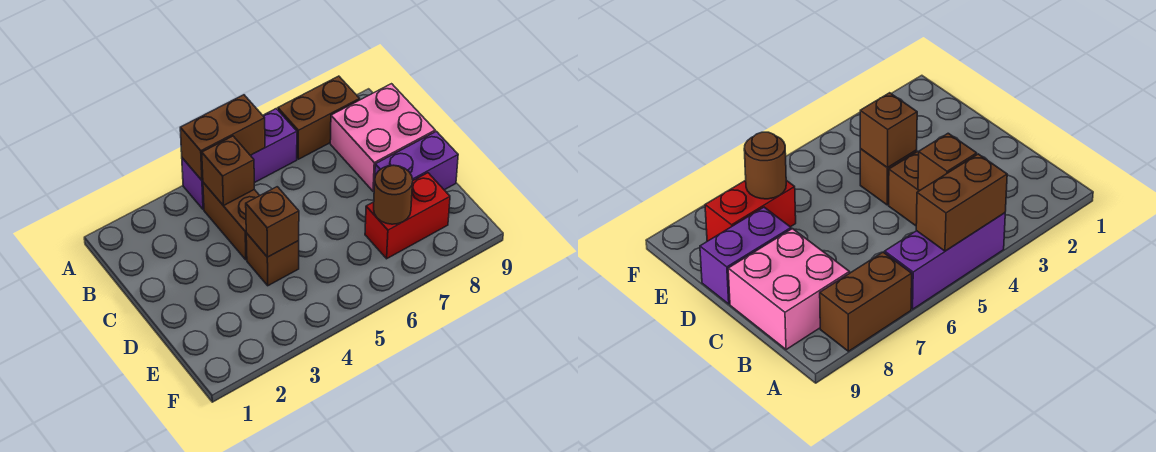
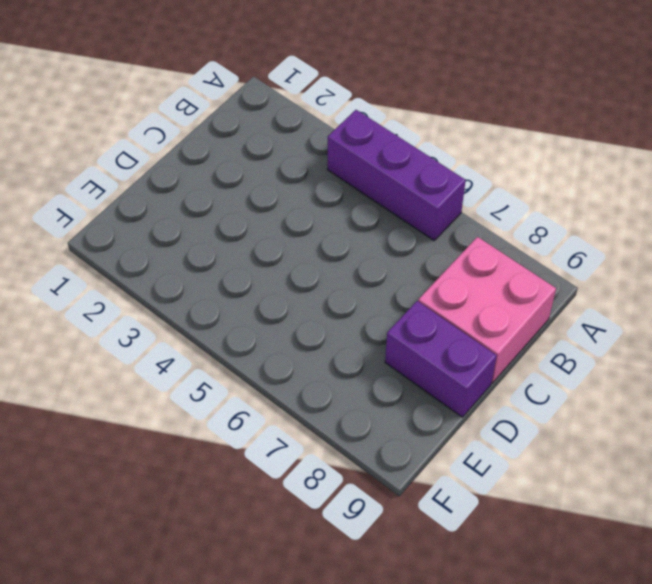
none -> brown 1x2 brick [278,76,360,159]
none -> brown 1x2 brick [203,182,260,260]

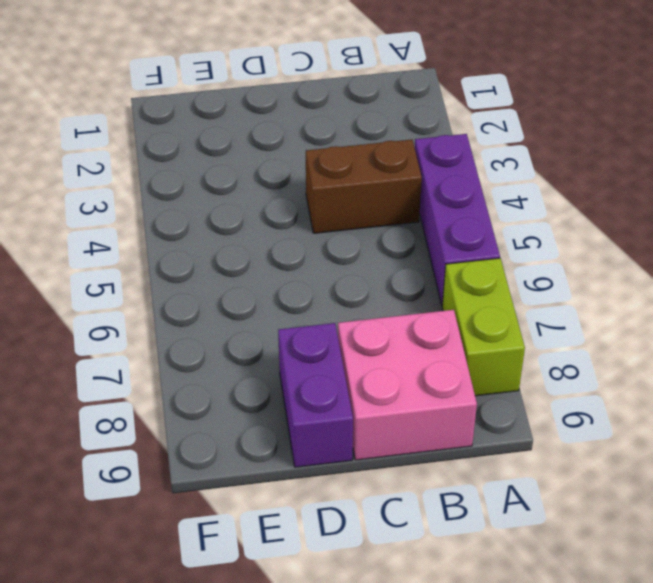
lime 1x2 brick [442,258,525,396] -> brown 1x2 brick [278,76,360,159]
none -> brown 1x1 brick [246,233,299,286]
none -> red 1x2 brick [365,173,450,259]

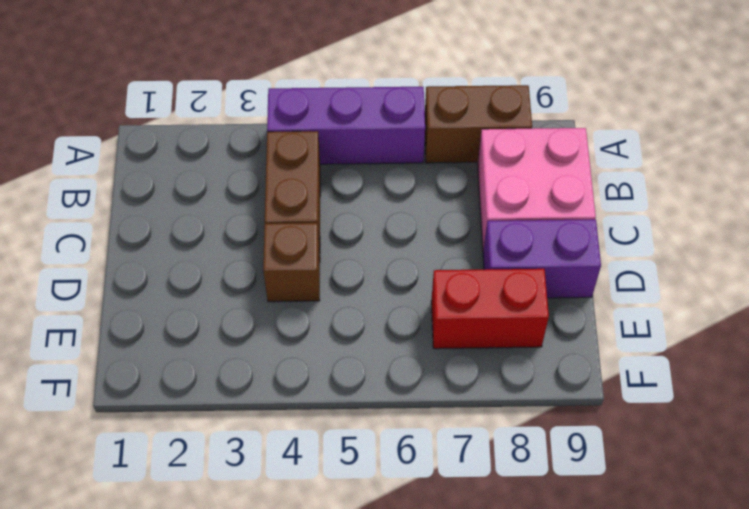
none -> brown 1x2 brick [180,95,265,180]
none -> brown 1x1 brick [202,136,254,206]

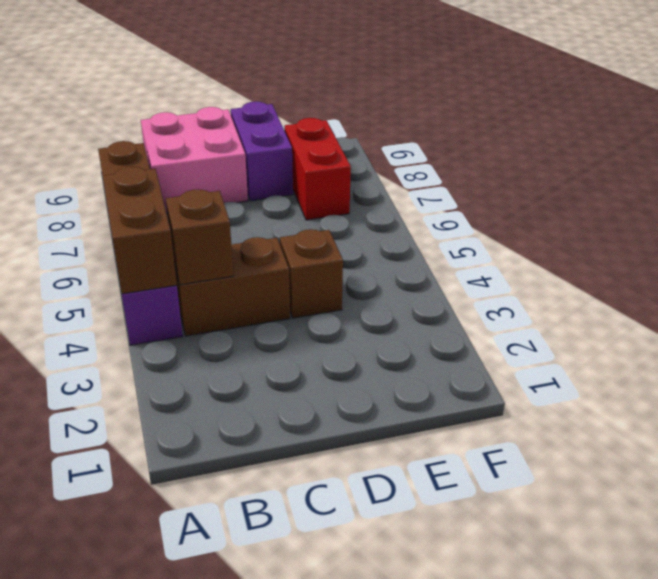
none -> brown 1x1 brick [246,187,299,257]
none -> brown 1x1 round brick [374,165,413,224]

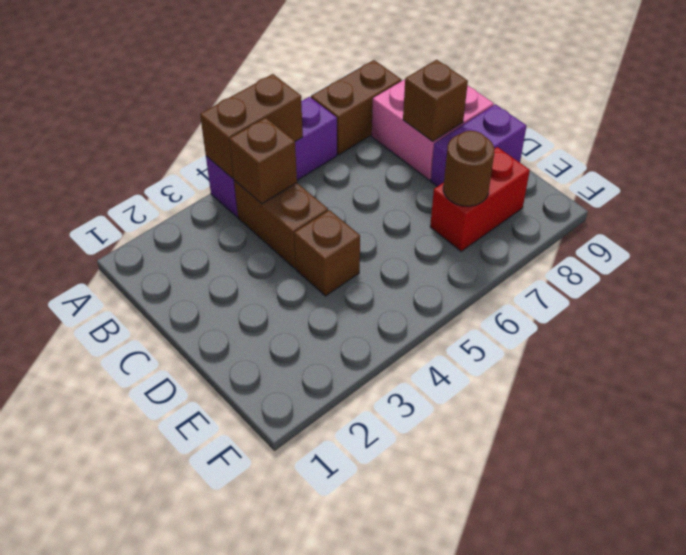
brown 1x1 brick [403,60,468,141] -> brown 1x1 brick moved to [246,187,299,257]

